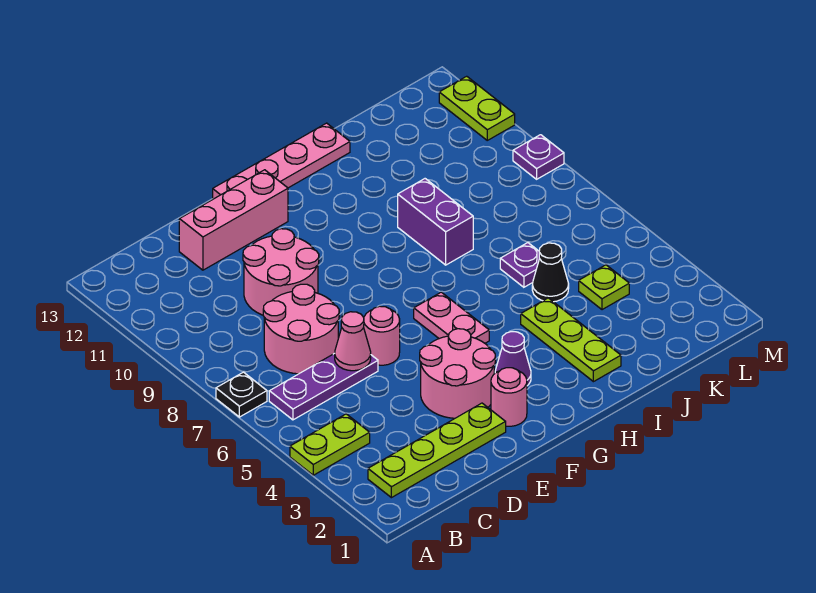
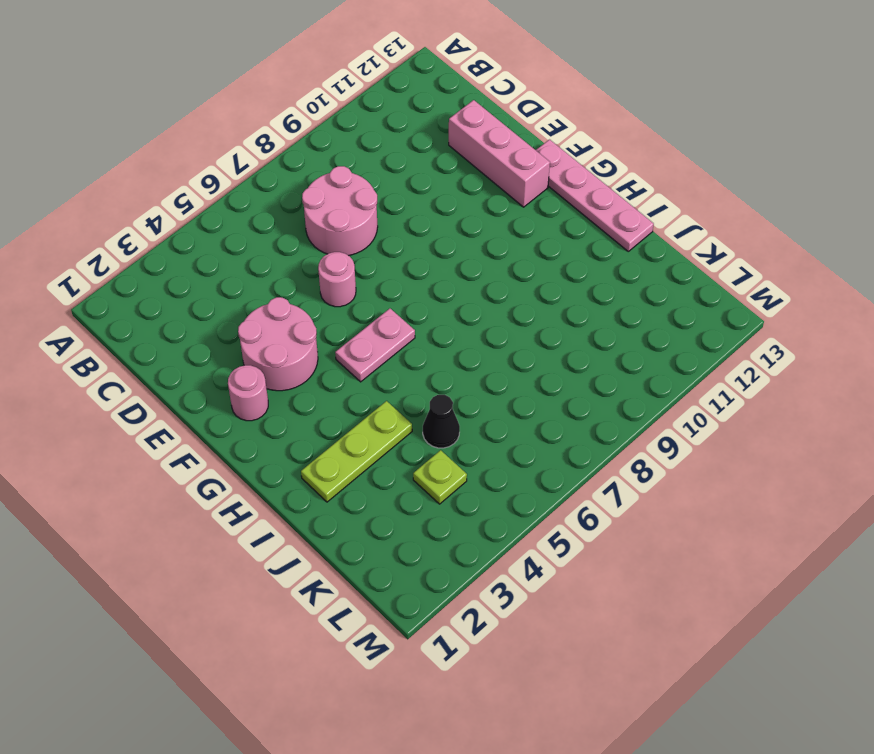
none -> lime 1x2 plate [290,414,370,475]
none -> black 1x1 plate [216,372,267,417]
none -> lime 1x4 plate [368,403,506,498]

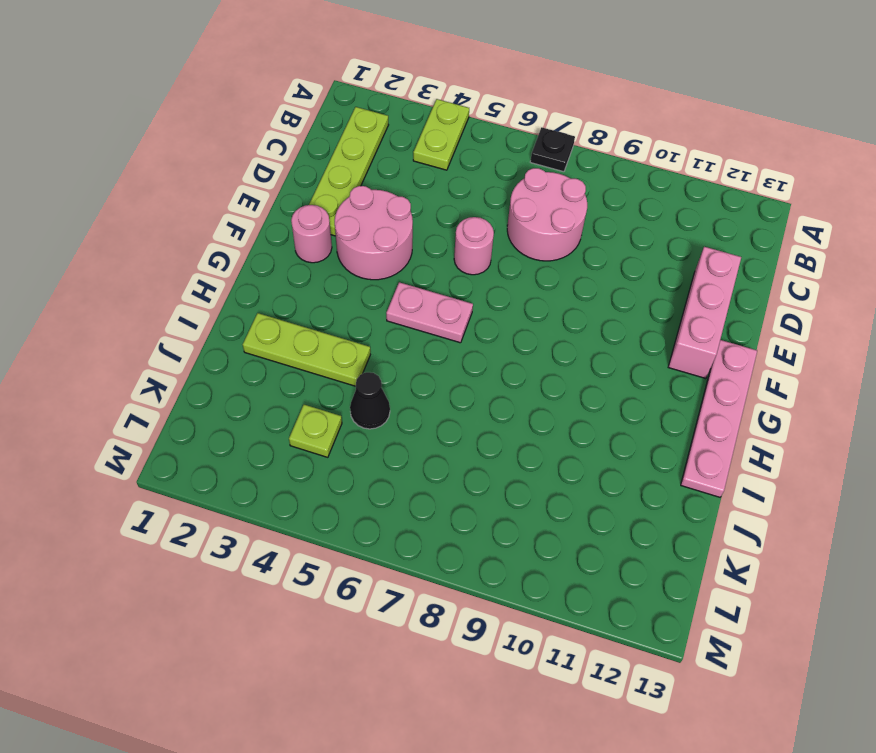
none -> purple 1x3 plate [269,353,378,420]
none -> pink 2x2 round brick [243,229,319,315]
none -> purple 1x1 cone [495,332,531,386]

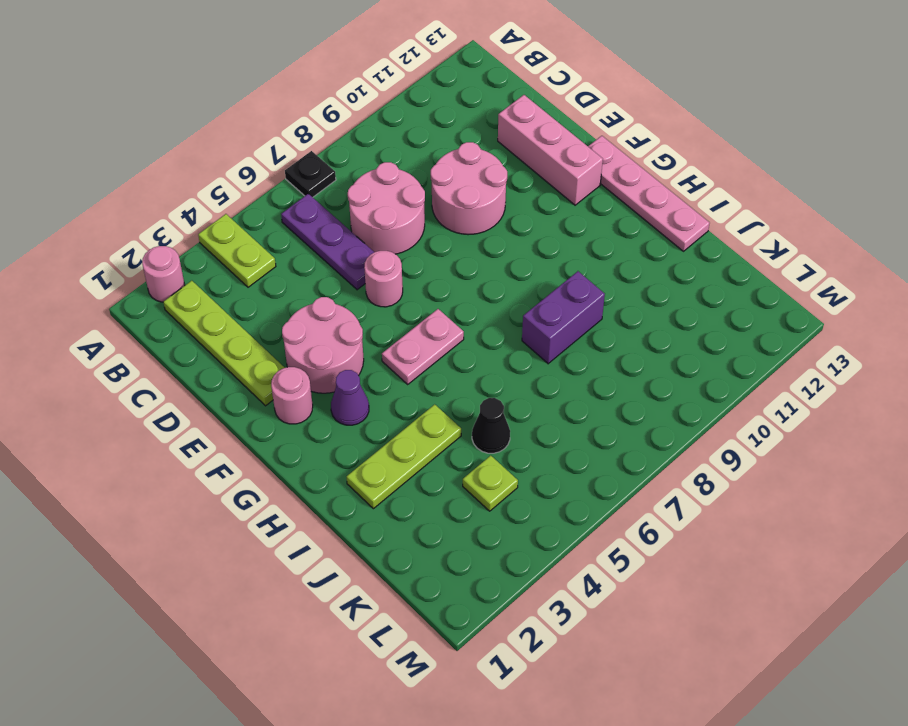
pink 1x1 round brick [142,246,185,302] -> none
none -> purple 1x1 plate [500,243,540,287]
none -> purple 1x1 plate [513,135,564,179]
none -> lime 1x2 plate [439,76,515,140]

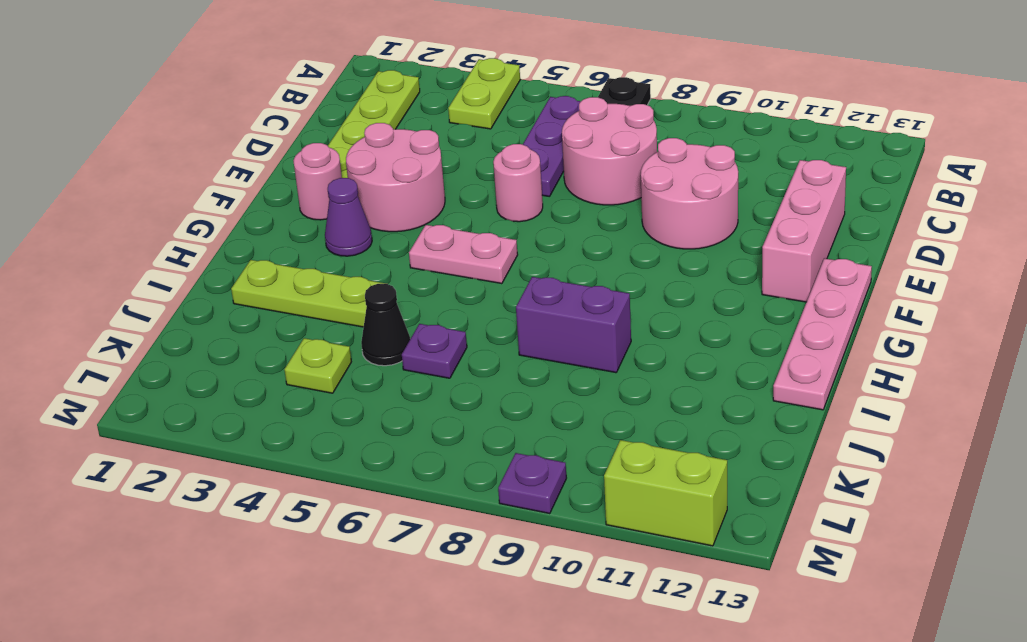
lime 1x2 brick [604,440,727,546] -> lime 1x2 plate [439,76,515,140]
none -> pink 1x1 cone [335,312,371,371]

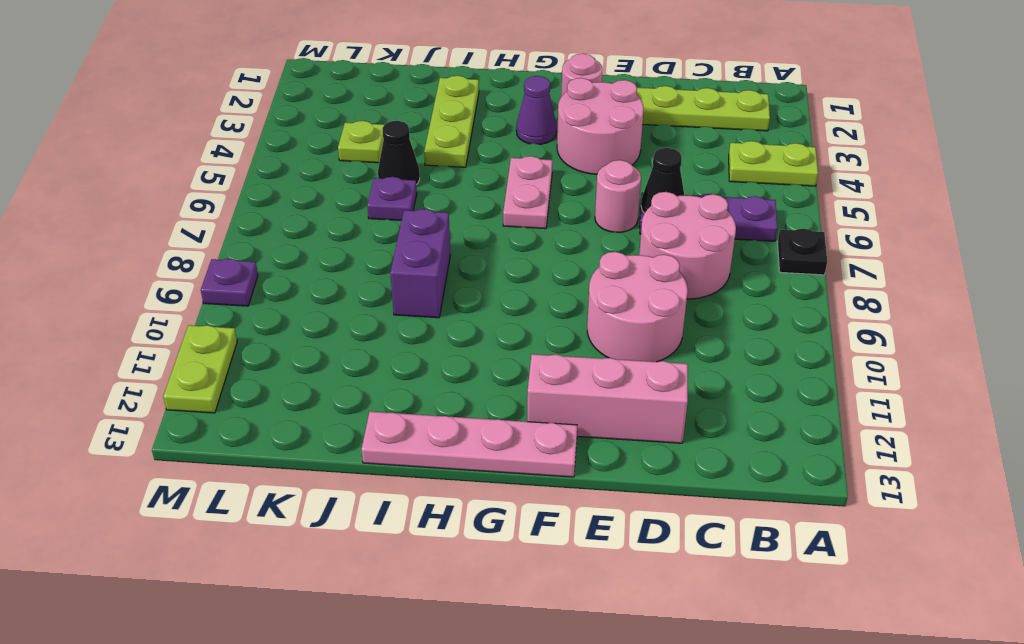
black 1x1 cone [641,148,685,213] -> pink 1x1 cone [335,312,371,371]

